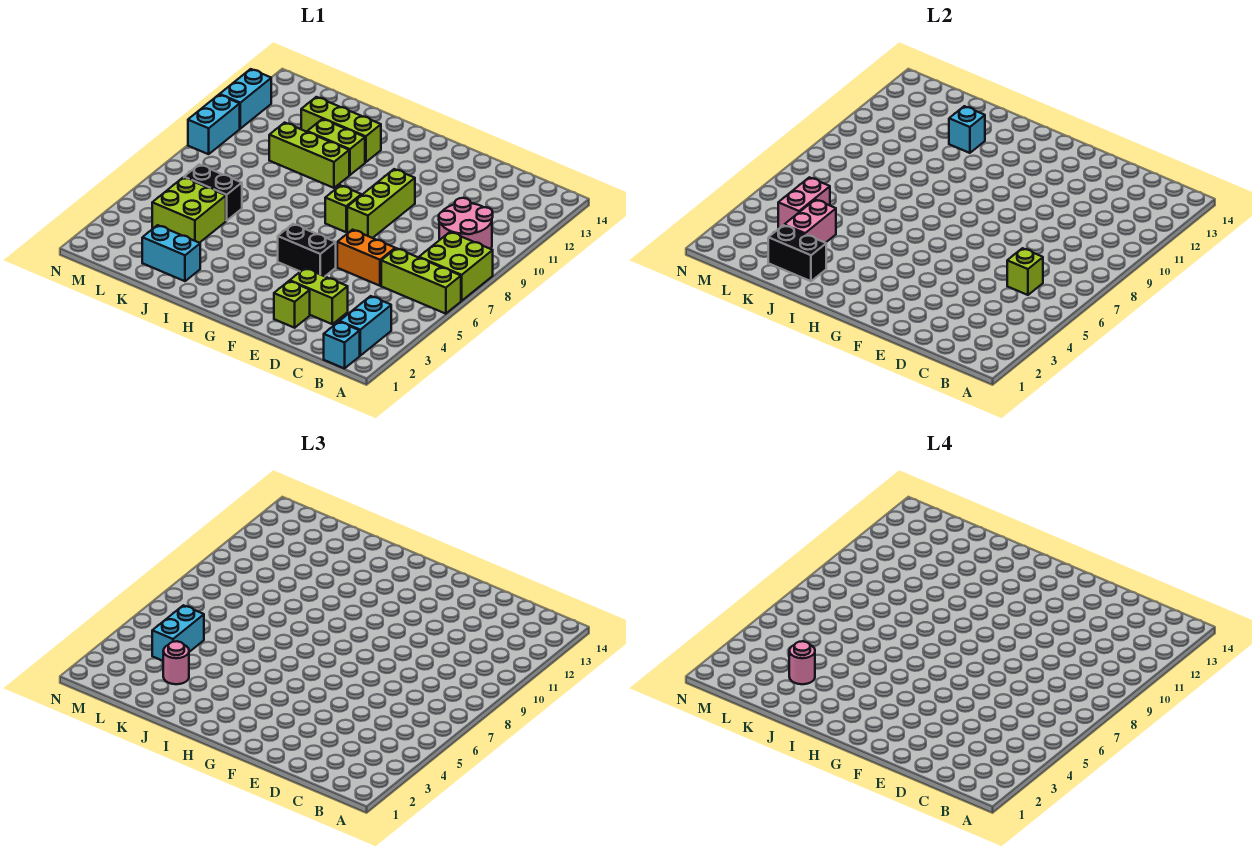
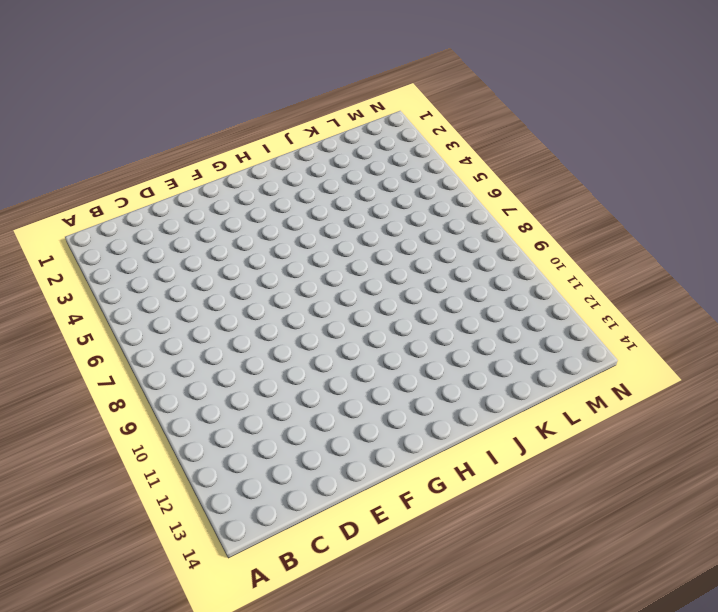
none -> lime 1x3 brick [381,248,461,314]
none -> lime 2x2 brick [419,232,493,301]
none -> cyan 1x1 brick [324,322,360,369]

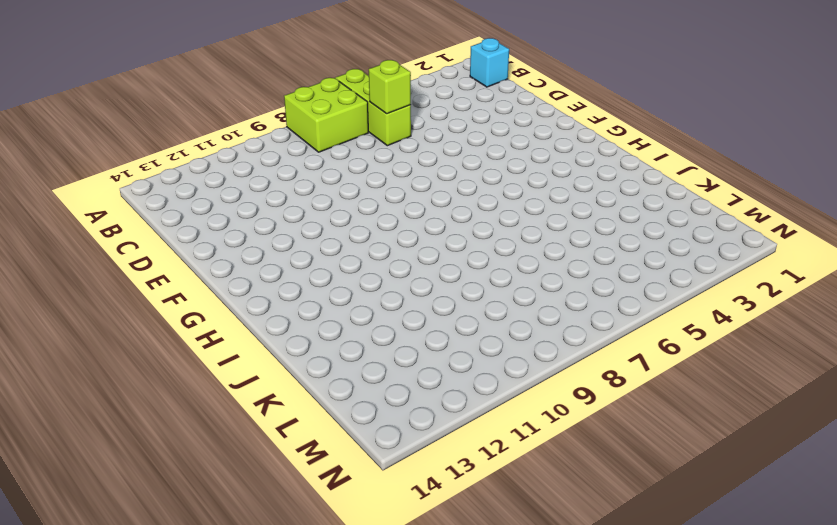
none -> cyan 1x2 brick [340,296,391,356]
none -> pink 2x2 round brick [439,198,493,249]
none -> lime 1x2 brick [290,268,348,324]

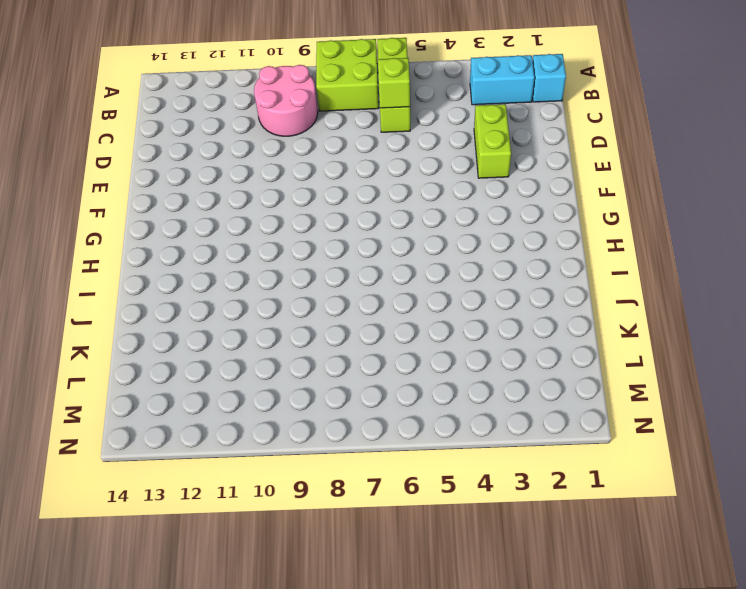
none -> orange 1x2 brick [337,230,395,286]
none -> lime 1x1 brick [274,281,310,328]
none -> black 1x2 brick [278,224,336,276]

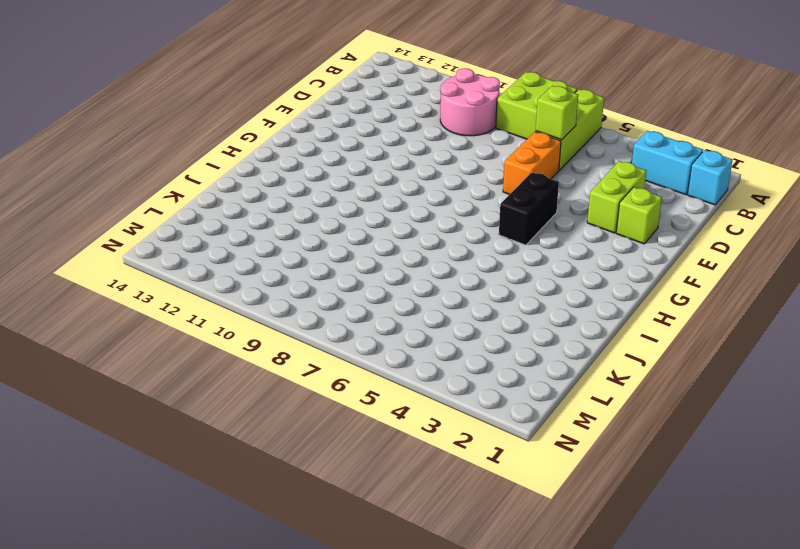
none -> lime 1x3 brick [347,169,415,238]
none -> lime 1x1 brick [325,185,361,232]
none -> lime 1x3 brick [269,123,349,188]

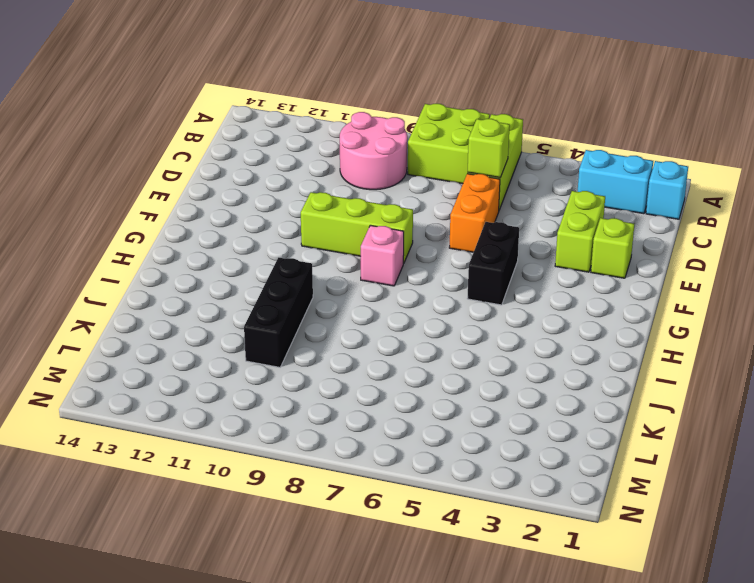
pink 1x1 brick [361,225,404,286] -> lime 1x1 brick [325,185,361,232]
black 1x3 brick [244,258,313,367] -> lime 1x3 brick [269,123,349,188]
none -> lime 1x2 brick [307,119,365,175]
none -> lime 1x3 brick [301,97,381,162]
none -> cyan 1x2 brick [142,225,200,281]

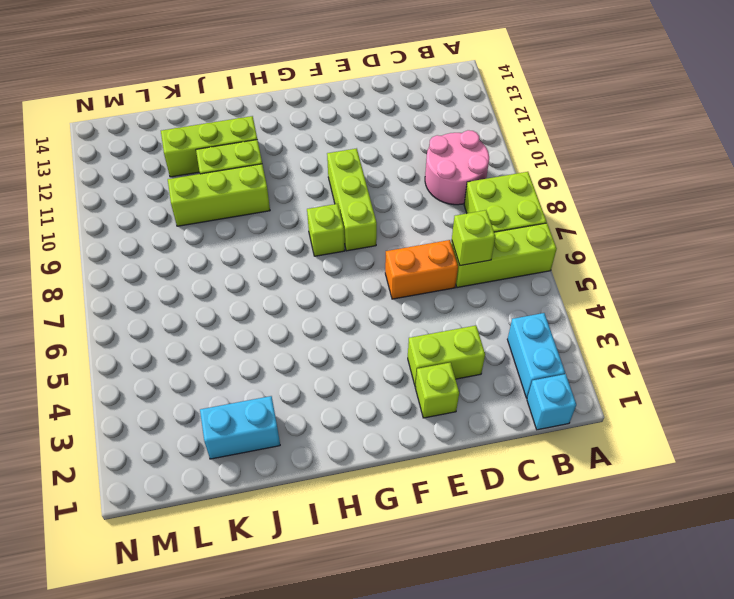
none -> black 1x2 brick [278,224,336,276]
none -> lime 2x2 brick [152,177,226,243]
none -> black 1x2 brick [184,165,242,221]

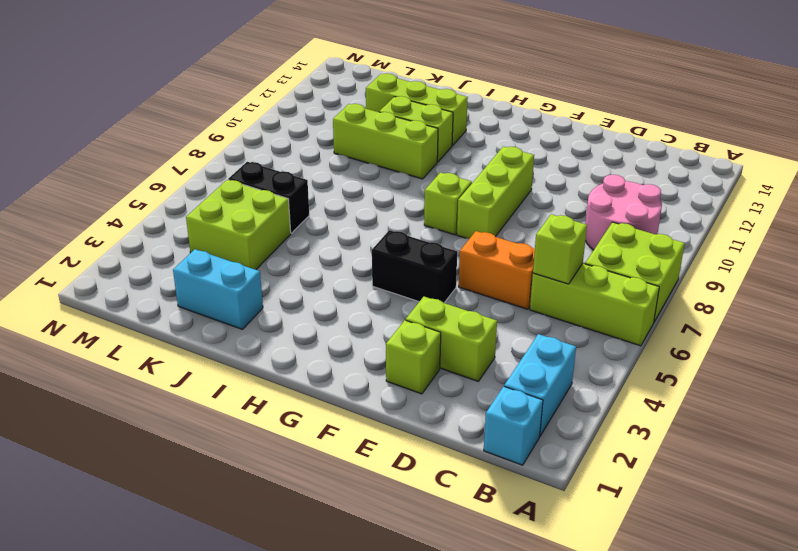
none -> cyan 1x2 brick [188,95,240,154]
none -> cyan 1x2 brick [220,69,271,129]
none -> black 1x2 brick [768,225,826,281]

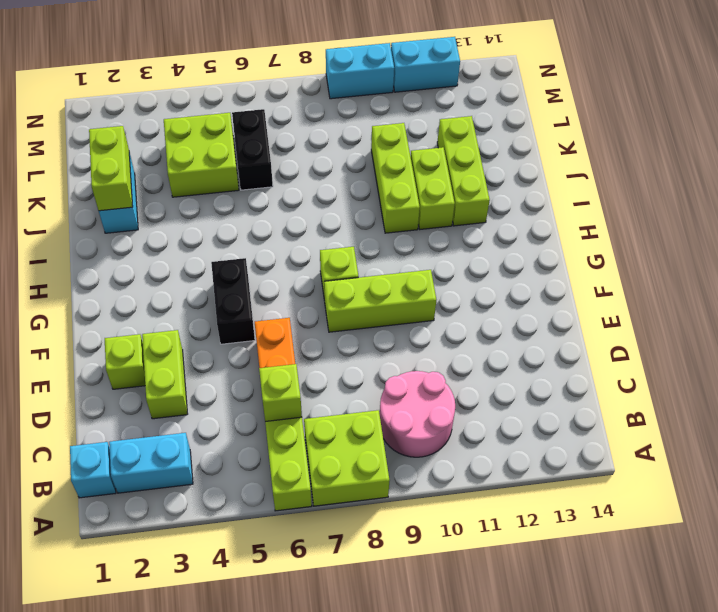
lime 1x2 brick [89,126,133,211] -> black 1x2 brick [768,225,826,281]
none -> cyan 1x1 brick [949,106,985,153]
none -> pink 1x2 brick [785,199,836,243]
none -> pink 1x2 brick [778,177,830,228]

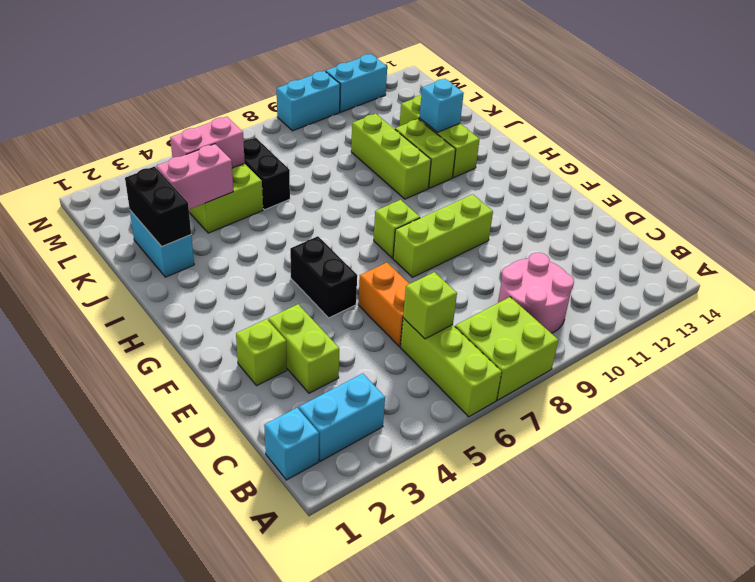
none -> pink 1x1 round brick [163,641,189,684]
none -> cyan 1x2 brick [152,605,204,661]
none -> pink 1x1 round brick [789,641,815,684]

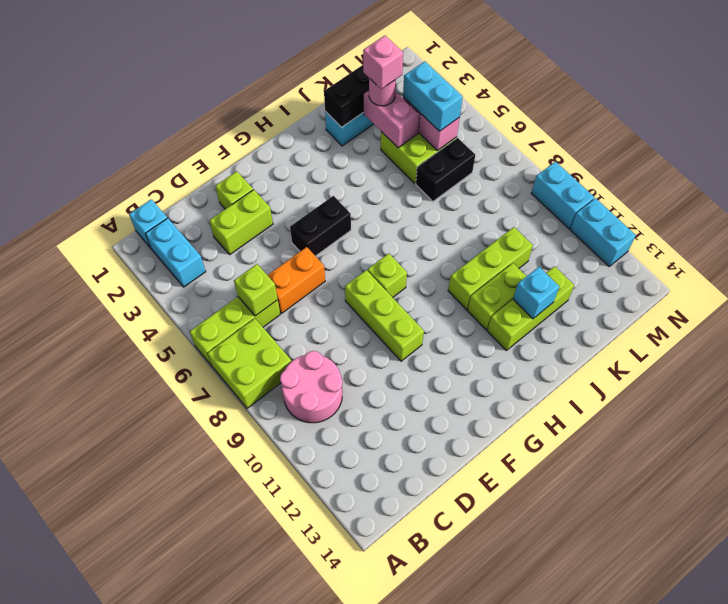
pink 1x1 brick [363,36,403,89] -> pink 1x1 round brick [789,641,815,684]

